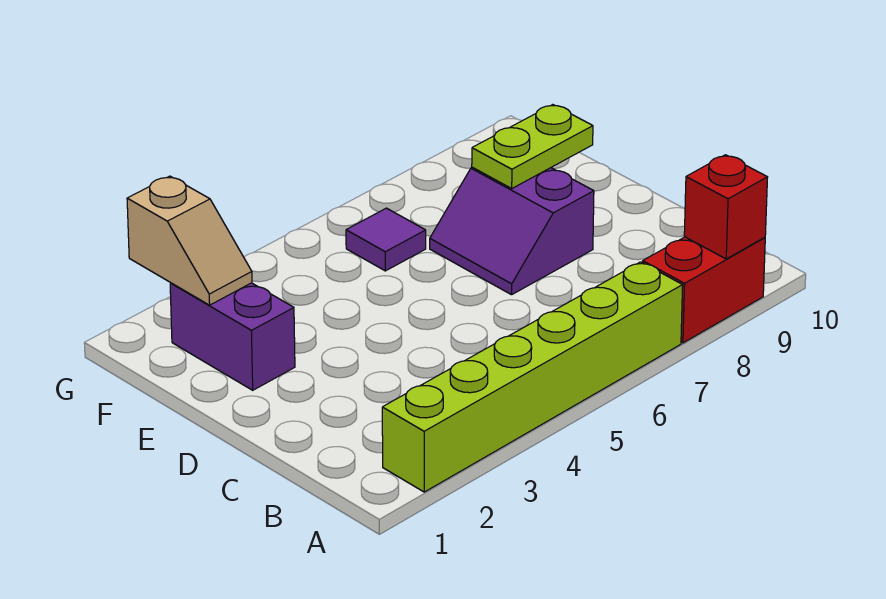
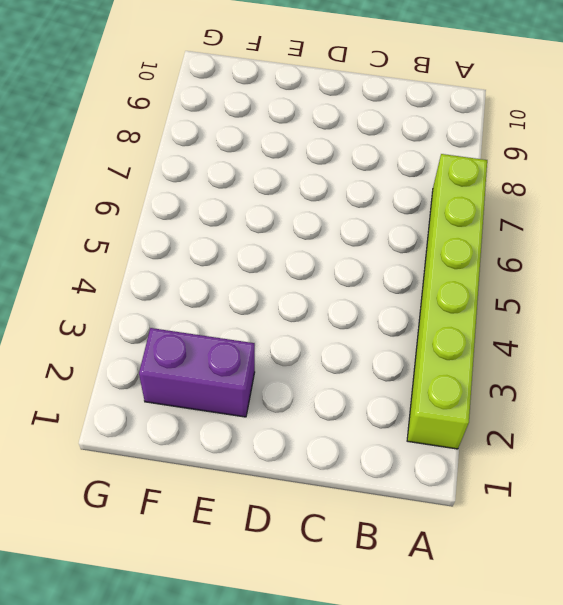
none -> red 1x2 brick [643,237,765,343]
none -> purple 2x2 slope [430,167,594,295]

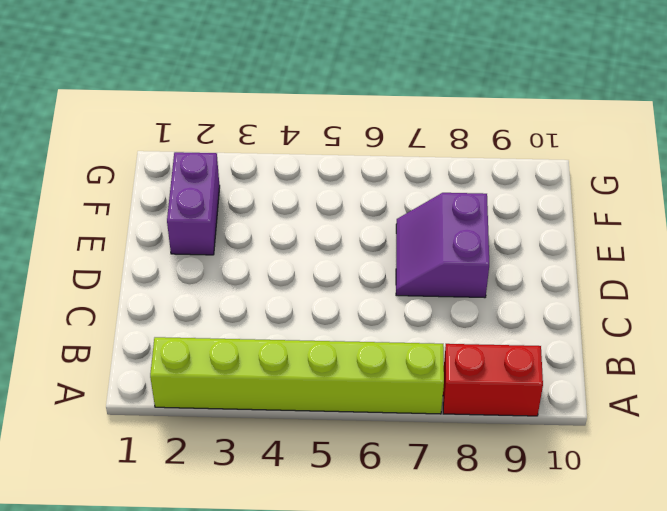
none -> purple 1x1 tile [346,208,426,271]
none -> red 1x1 brick [684,155,768,259]

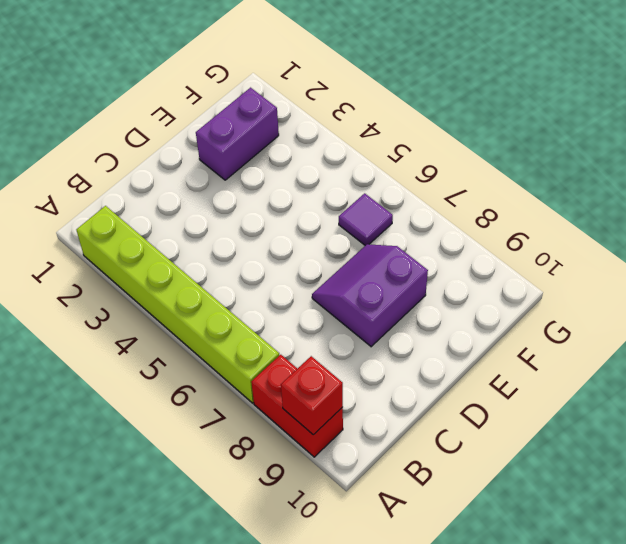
none -> lime 1x2 plate [472,105,593,188]
none -> tan 1x2 slope [127,176,252,305]

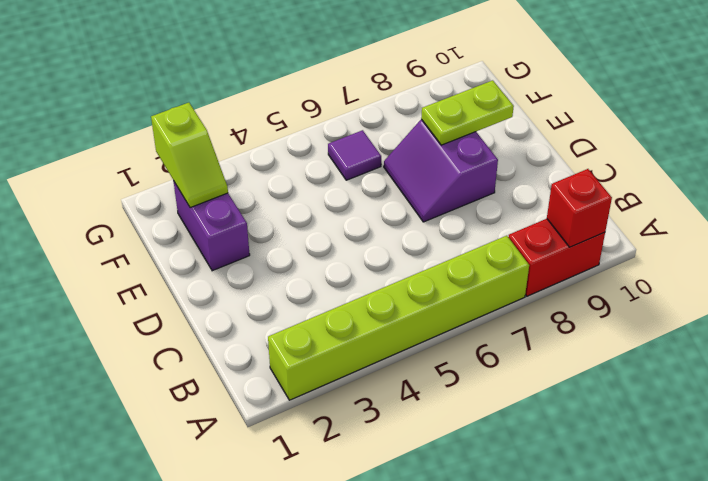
lime 1x2 slope [151,103,228,208] -> tan 1x2 slope [127,176,252,305]

